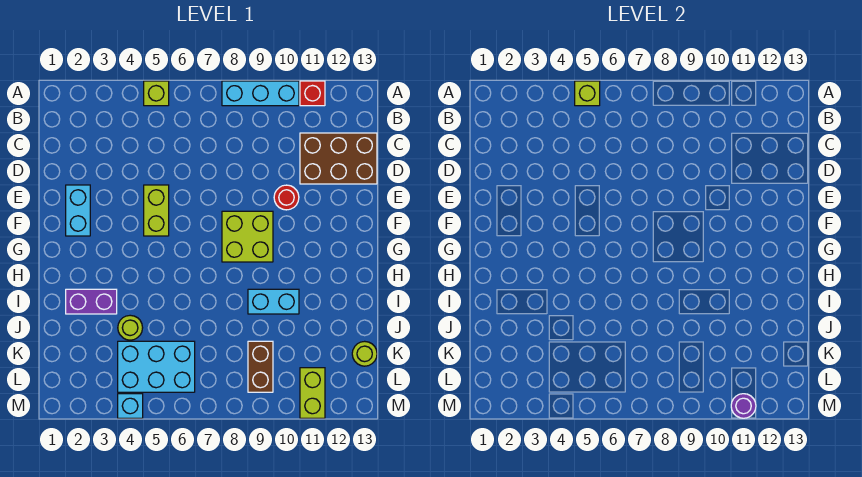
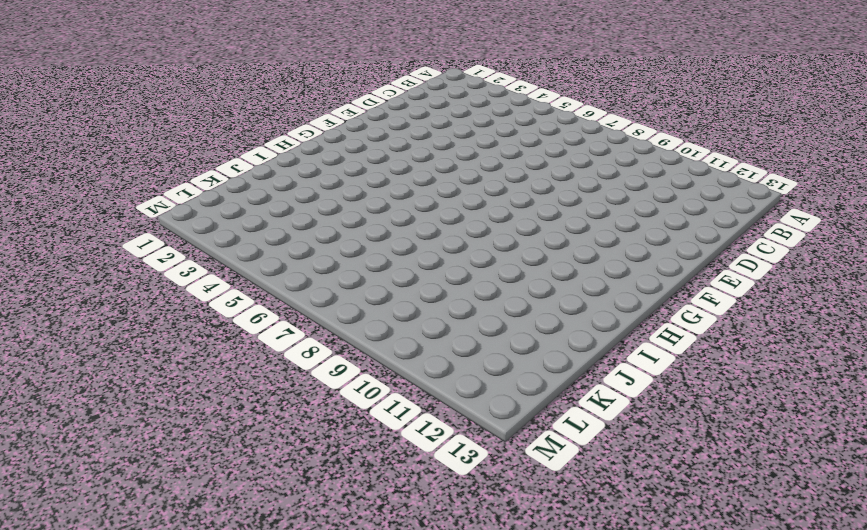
none -> lime 1x1 brick [144,81,169,106]
none -> cyan 1x3 brick [222,81,299,106]
none -> red 1x1 brick [300,81,325,106]

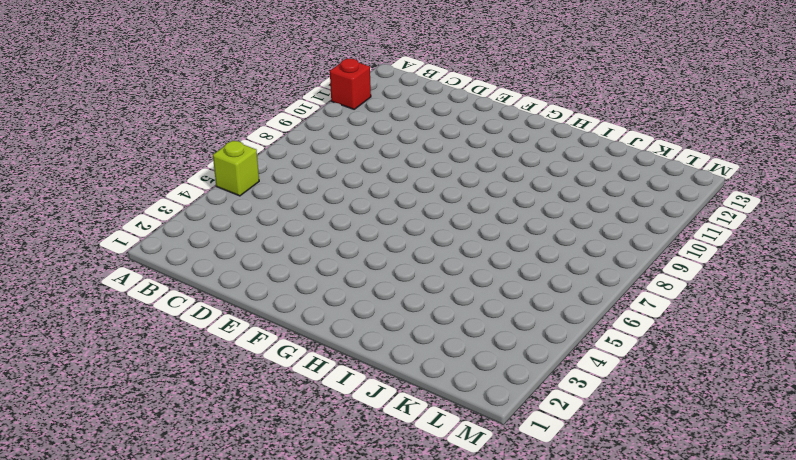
none -> cyan 1x3 brick [222,81,299,106]
none -> brown 2x3 brick [300,133,377,184]
none -> cyan 1x2 brick [66,185,90,236]

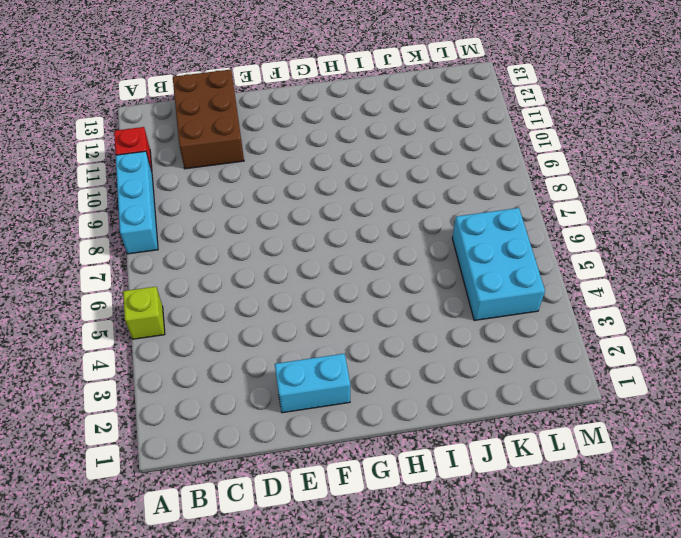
none -> lime 1x2 brick [144,185,169,236]
none -> red 1x1 round brick [274,185,299,210]
none -> lime 2x2 brick [222,211,273,262]

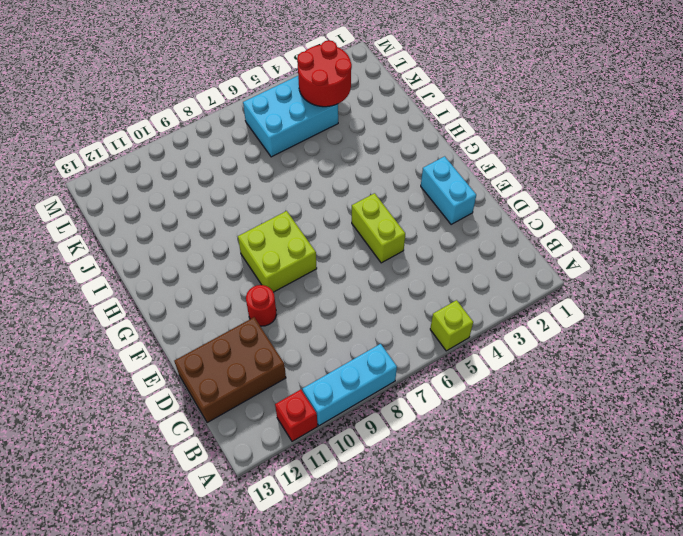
red 2x2 round brick [297,40,352,107] -> none
none -> purple 1x2 brick [66,289,117,314]
none -> cyan 1x2 brick [248,289,299,314]
none -> lime 1x1 round brick [118,315,143,340]

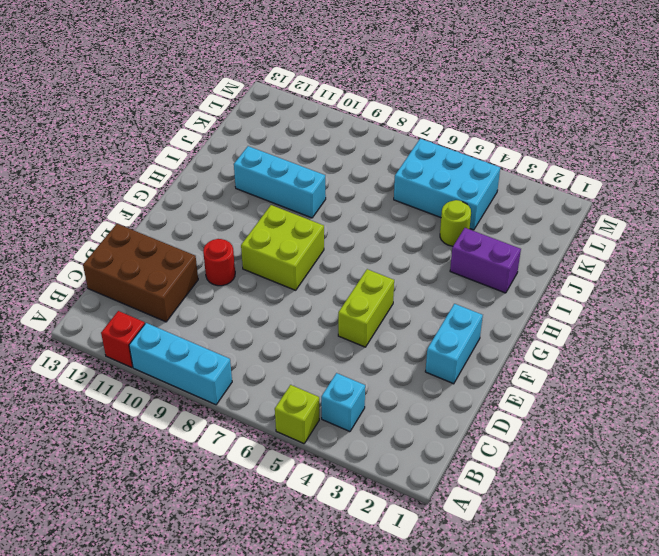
cyan 1x1 brick [321,373,365,432] -> cyan 1x1 brick moved to [118,394,143,418]
cyan 1x3 brick [234,146,326,218] -> cyan 1x2 brick [248,289,299,314]
none -> brown 1x2 brick [248,341,273,392]
none -> lime 1x1 round brick [352,341,377,366]
none -> lime 1x2 brick [300,368,325,418]

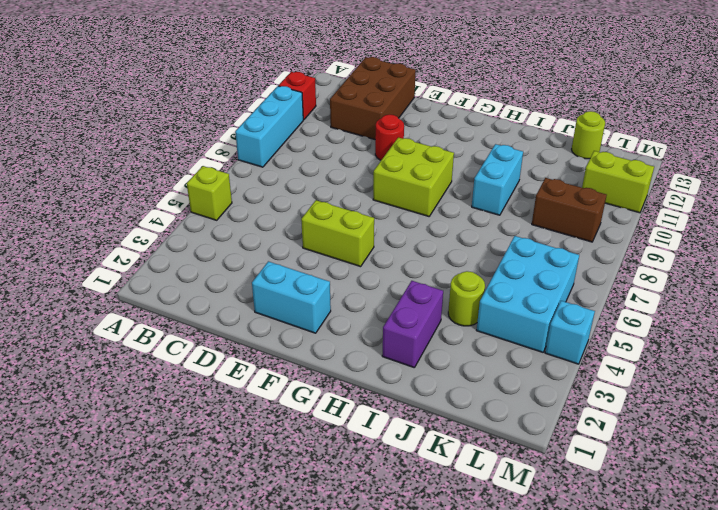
none -> lime 1x1 brick [575,81,600,106]
none -> purple 1x1 round brick [731,394,756,418]

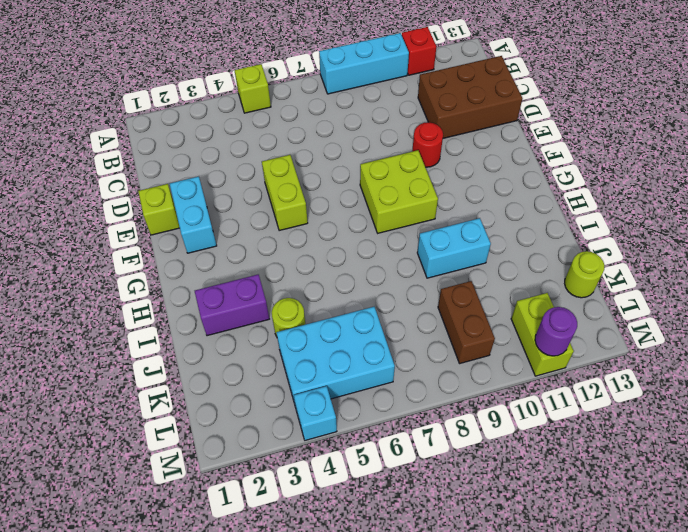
lime 1x1 brick [138,184,180,235] -> lime 1x1 brick moved to [575,81,600,106]

